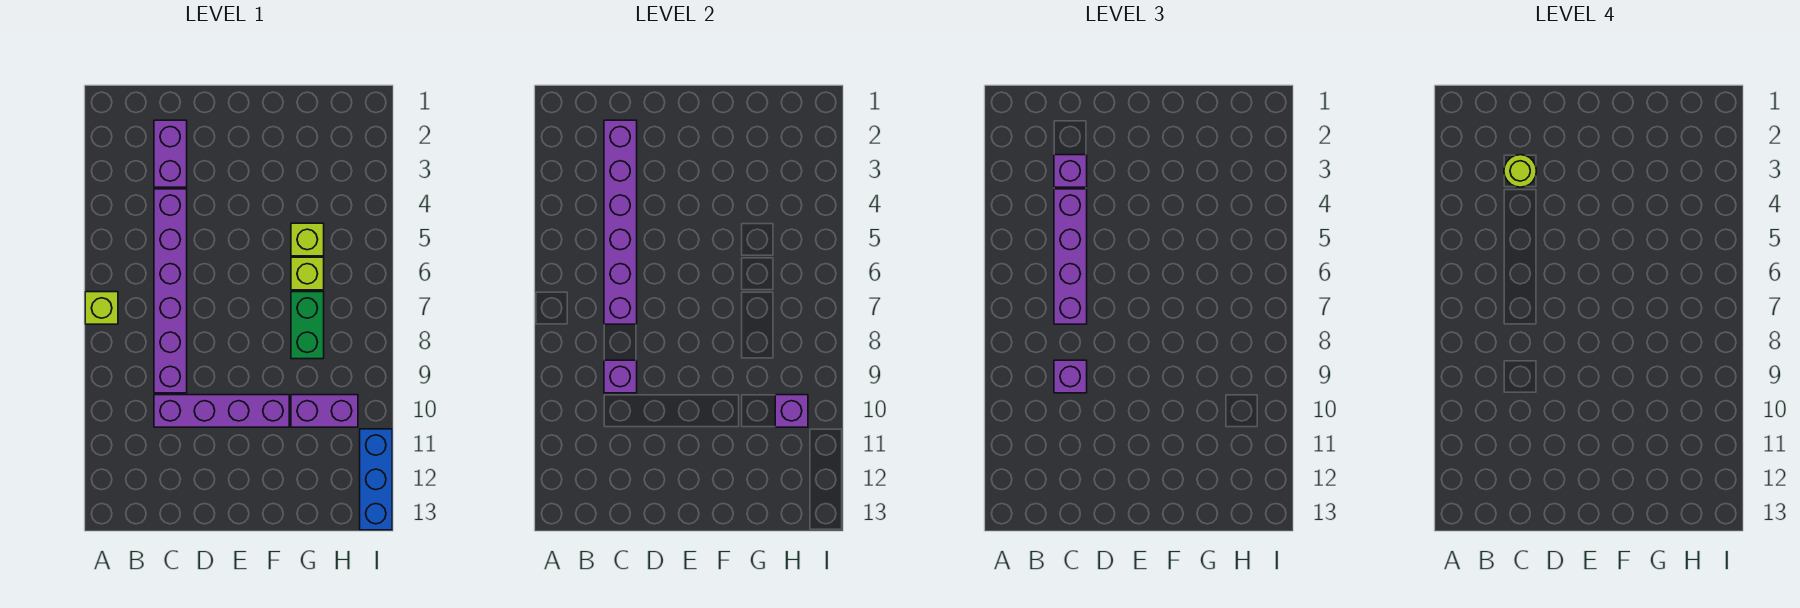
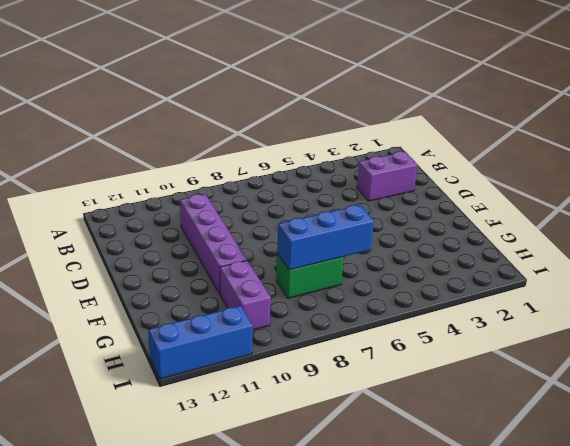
blue 1x3 brick [277,205,374,270] -> none
none -> lime 1x1 brick [85,292,118,324]
none -> purple 1x6 brick [154,189,187,393]
none -> lime 1x1 brick [291,223,324,256]

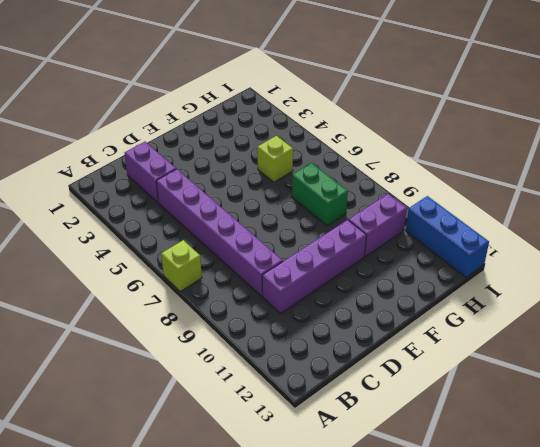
none -> lime 1x1 brick [291,257,324,290]
none -> purple 1x6 brick [604,120,637,324]
none -> purple 1x1 brick [604,360,637,393]

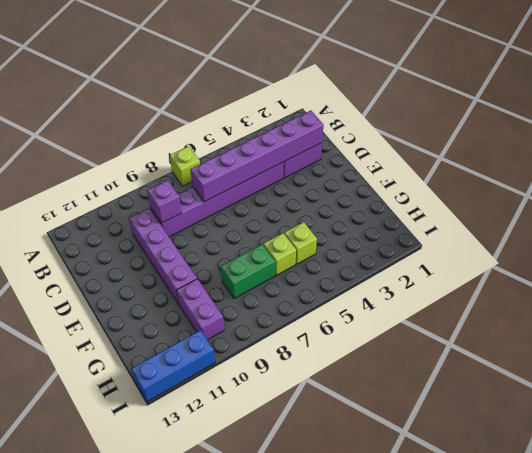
none -> purple 1x1 brick [775,395,808,427]
none -> purple 1x1 brick [1054,155,1087,187]
none -> purple 1x4 brick [1054,189,1087,324]

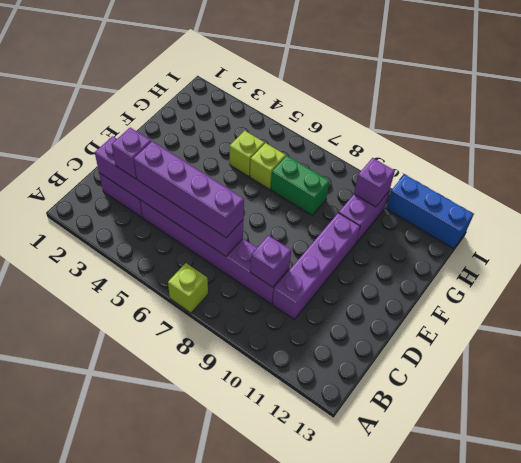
none -> purple 1x1 brick [1054,360,1087,393]
none -> lime 1x1 round brick [1504,155,1536,187]

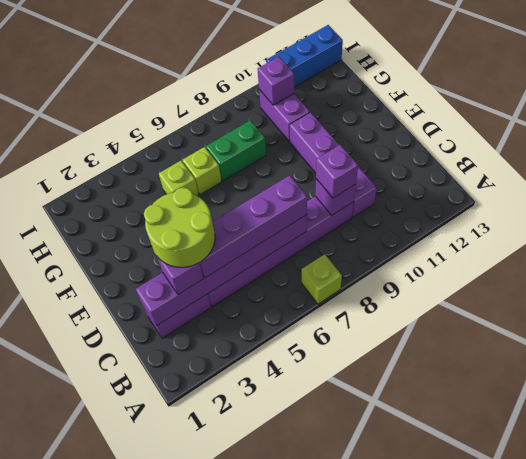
lime 2x2 round brick [144,188,215,267] -> lime 1x1 round brick [1504,155,1536,187]

